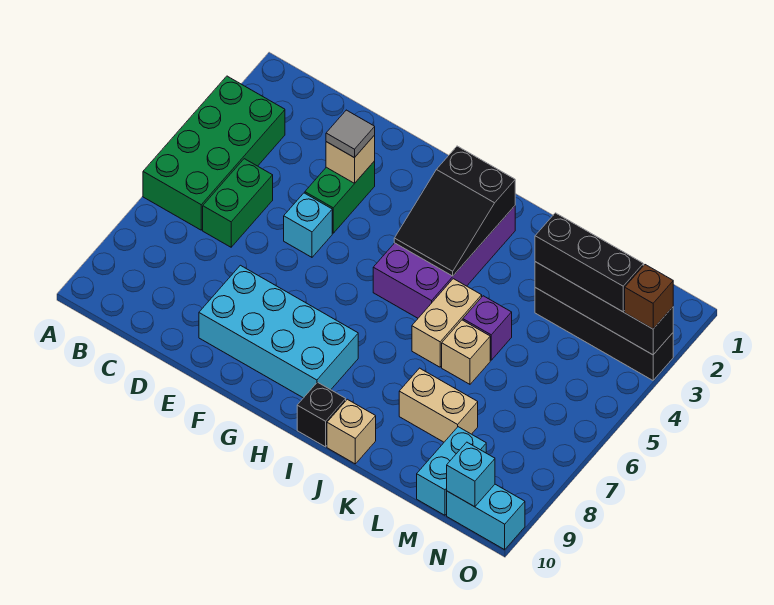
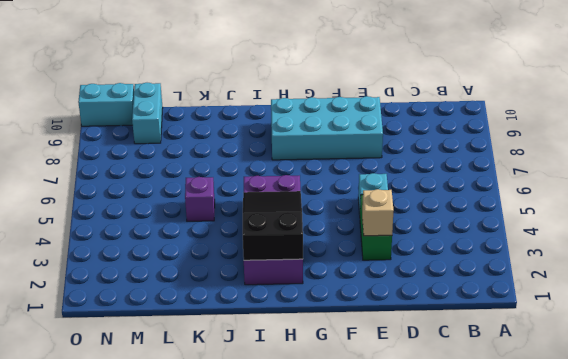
none -> green 2x4 brick [143,76,285,230]
none -> green 1x2 brick [203,159,273,247]
none -> black 1x1 brick [297,382,346,447]

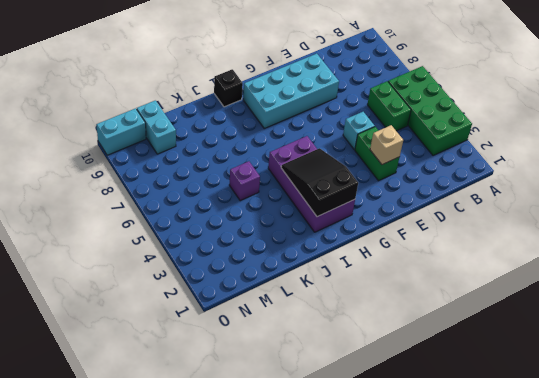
none -> tan 1x2 brick [412,279,482,367]
none -> tan 1x1 brick [327,399,376,464]
none -> tan 1x1 brick [442,320,490,384]

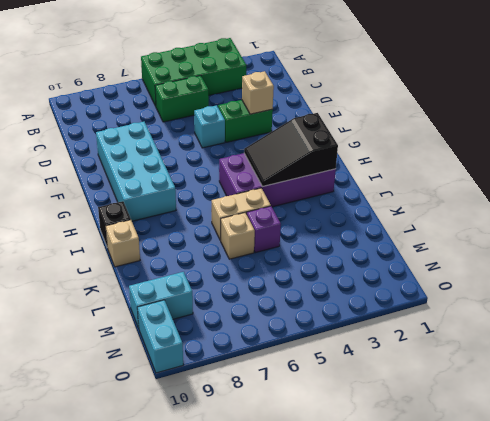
none -> tan 1x2 brick [399,368,478,442]
none -> black 1x4 brick [535,288,673,380]
none -> black 1x4 brick [535,262,673,355]

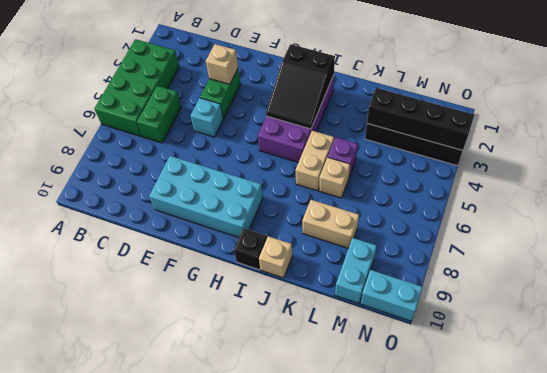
none -> cyan 1x1 brick [447,442,495,507]
none -> grey 1x1 tile [326,110,375,158]
none -> black 1x3 brick [535,213,643,312]

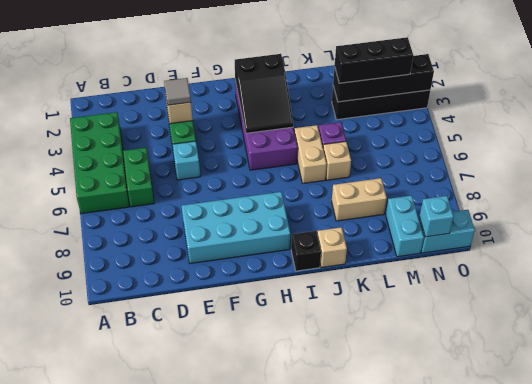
none -> brown 1x1 brick [625,265,673,329]

